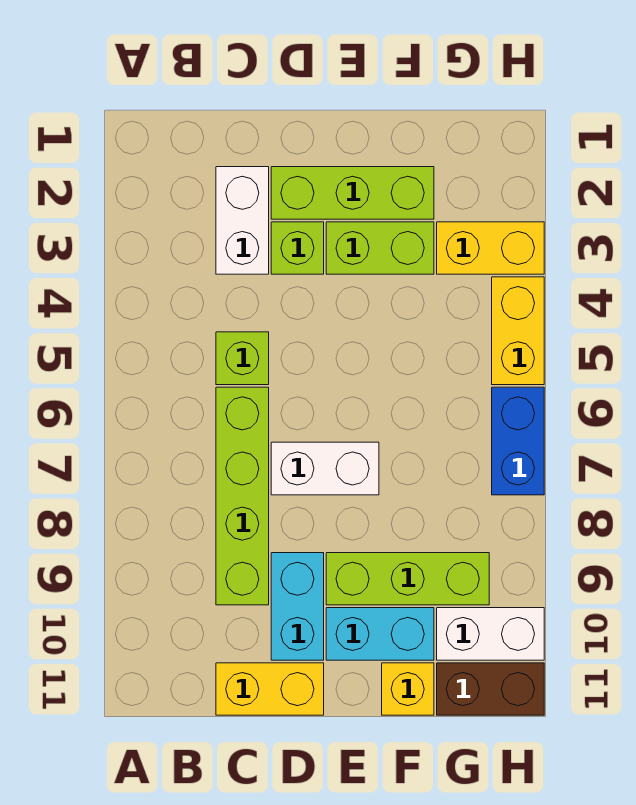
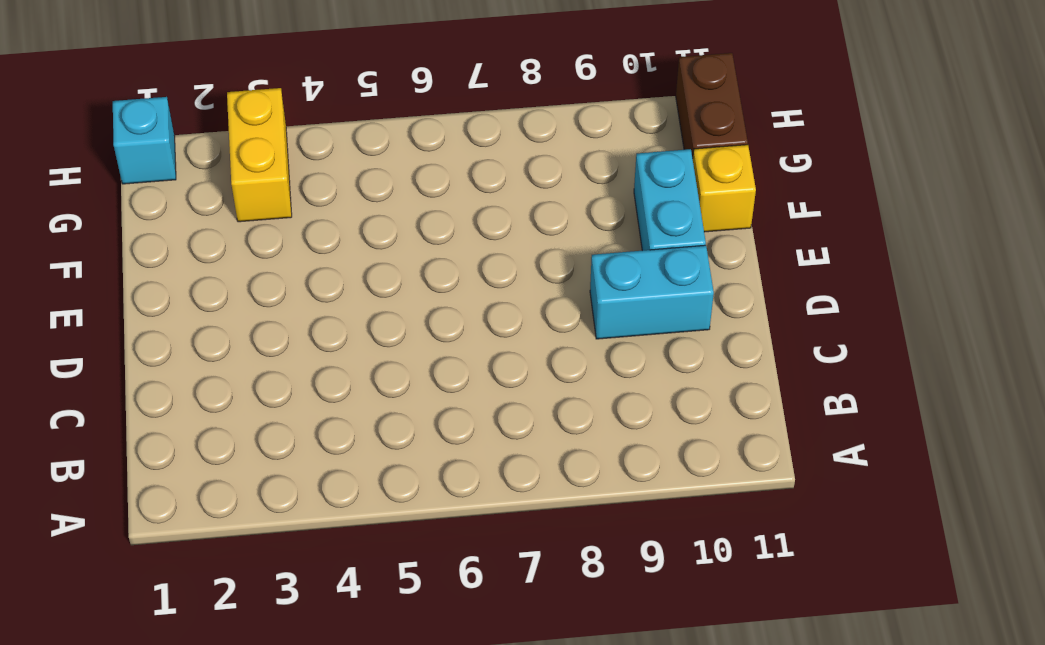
cyan 1x1 brick [113,97,176,184] -> none
none -> white 1x2 brick [216,167,269,274]
none -> lime 1x1 brick [216,332,269,385]
none -> lime 1x4 brick [216,387,269,605]

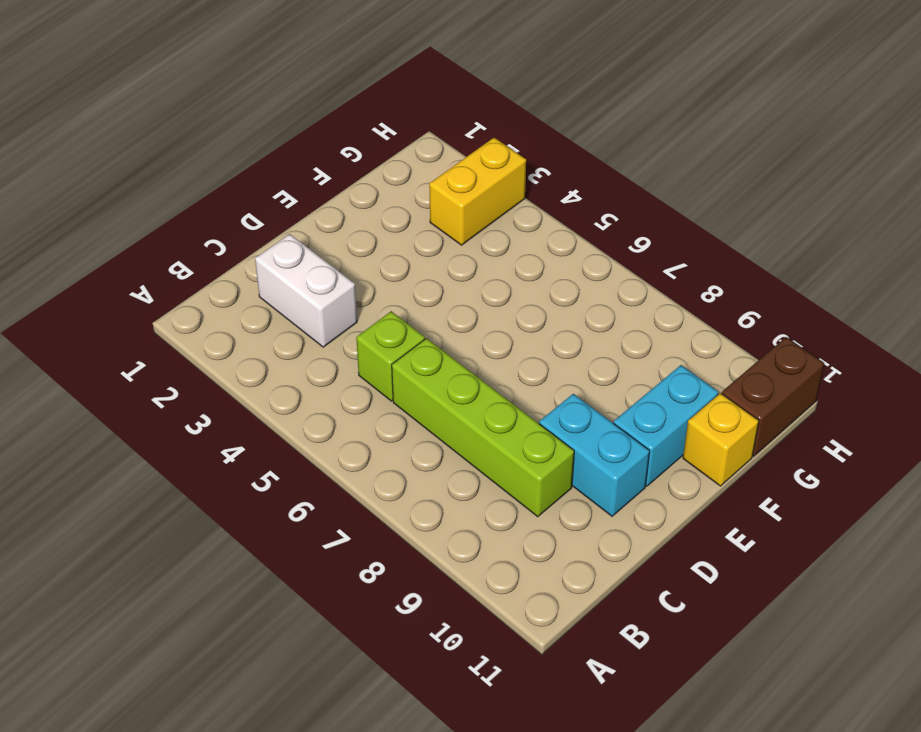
none -> yellow 1x2 brick [216,663,324,715]
none -> lime 1x3 brick [271,167,434,219]
none -> lime 1x1 brick [271,222,324,274]

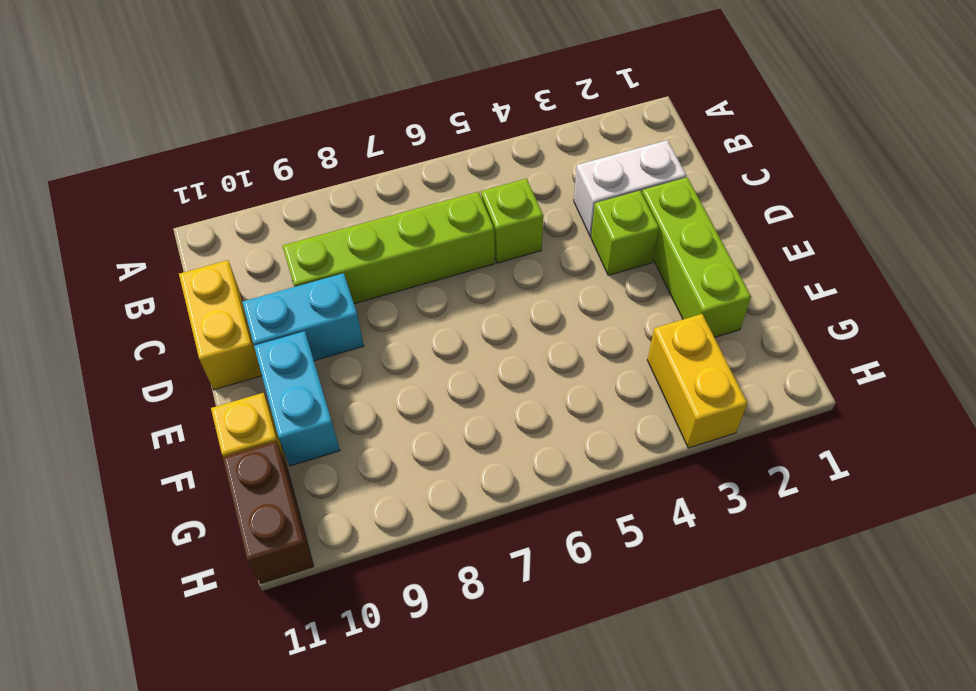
none -> white 1x2 brick [271,442,379,495]
none -> lime 1x2 brick [326,222,434,274]
none -> lime 1x3 brick [326,553,489,605]

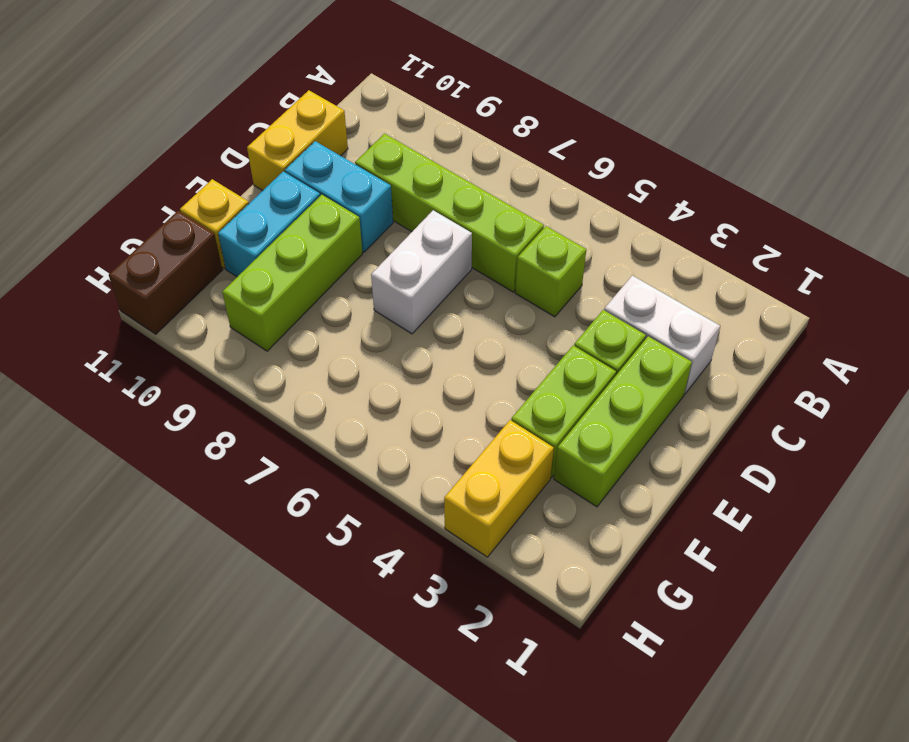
none -> white 1x2 brick [437,608,544,660]
none -> yellow 1x2 brick [492,277,544,385]
none -> blue 1x2 brick [492,387,544,495]

